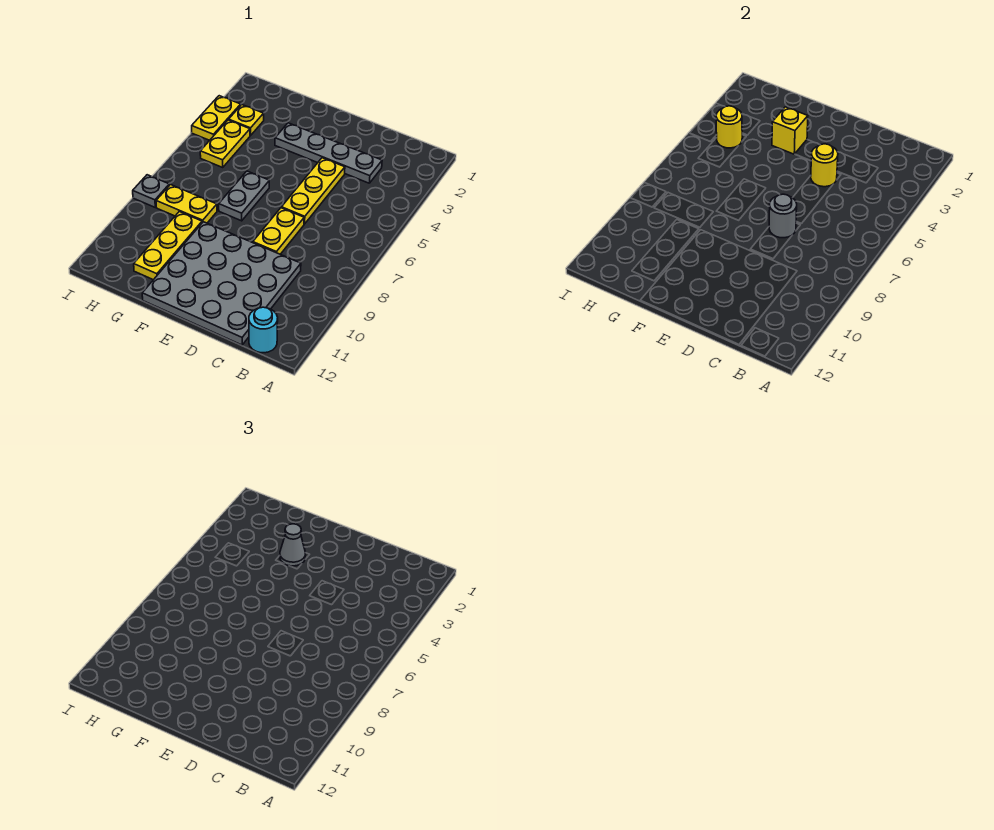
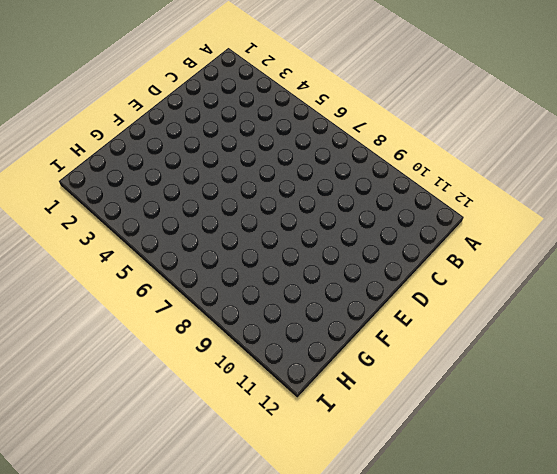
none -> cyan 1x1 round brick [249,307,278,353]
none -> grey 1x4 plate [275,123,382,183]
none -> grey 4x4 plate [142,222,301,345]

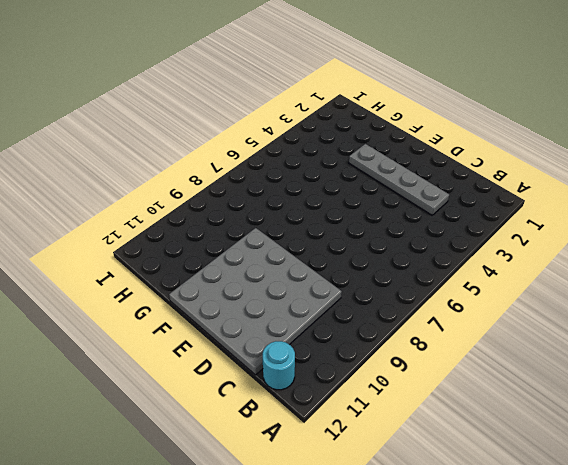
none -> yellow 1x3 plate [282,158,345,224]
none -> yellow 1x2 plate [253,208,304,254]
none -> grey 1x2 plate [219,171,269,221]

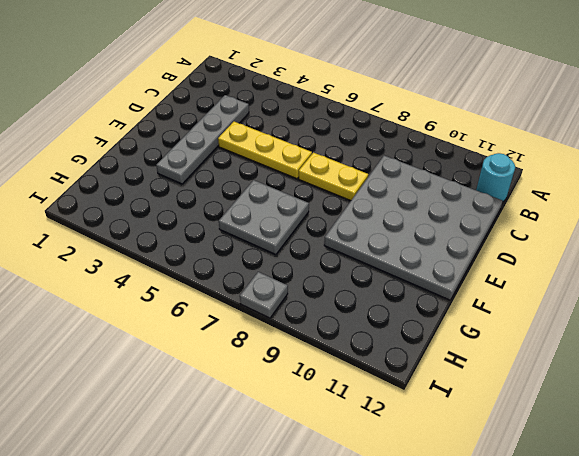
grey 2x2 plate [219,180,309,255] -> grey 1x2 plate [219,171,269,221]
none -> yellow 1x2 plate [156,185,217,223]
none -> yellow 1x3 plate [134,212,202,280]
none -> yellow 1x1 plate [229,105,264,136]

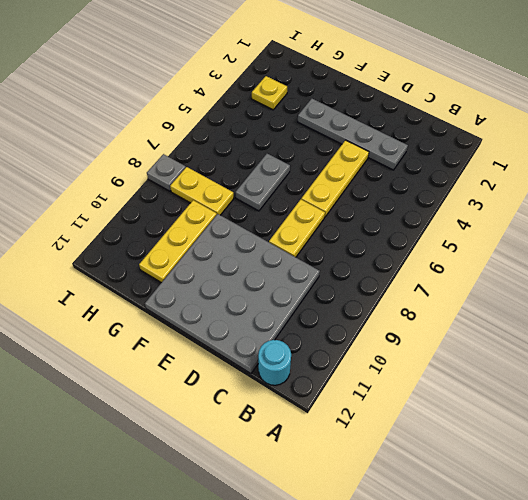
none -> yellow 1x2 plate [200,120,250,167]
none -> yellow 1x2 plate [192,96,241,140]
none -> yellow 1x1 round brick [811,144,838,187]

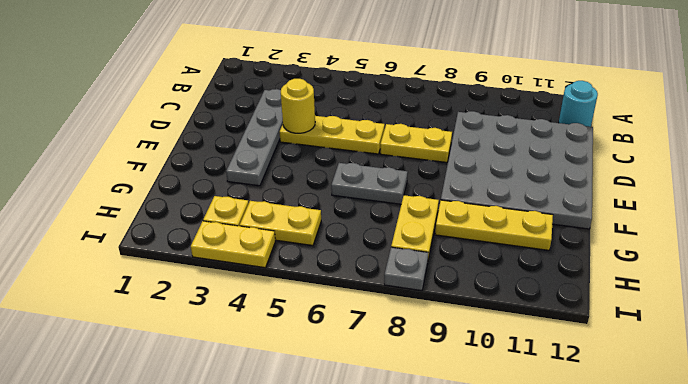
none -> grey 1x1 round brick [769,194,797,238]
none -> yellow 1x1 brick [772,107,808,154]
none -> yellow 1x1 round brick [716,106,742,148]

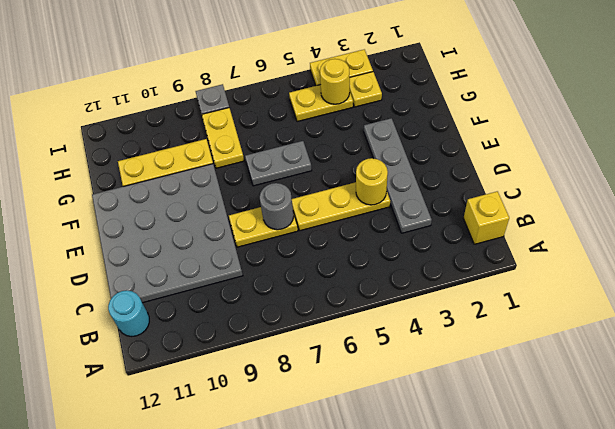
yellow 1x1 brick [463,191,509,244] -> yellow 1x1 brick moved to [772,107,808,154]
none -> grey 1x1 cone [280,524,305,566]

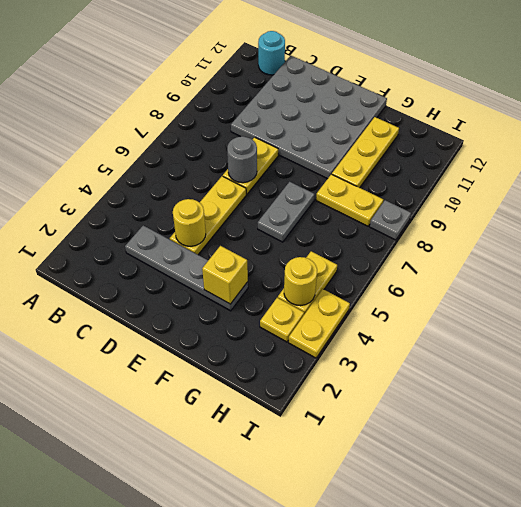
none -> grey 1x1 cone [280,524,305,566]

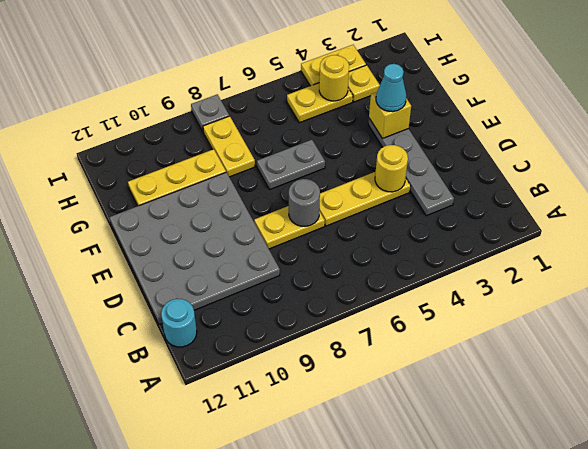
cyan 1x1 cone [376,64,406,112] -> grey 1x1 cone [280,524,305,566]

